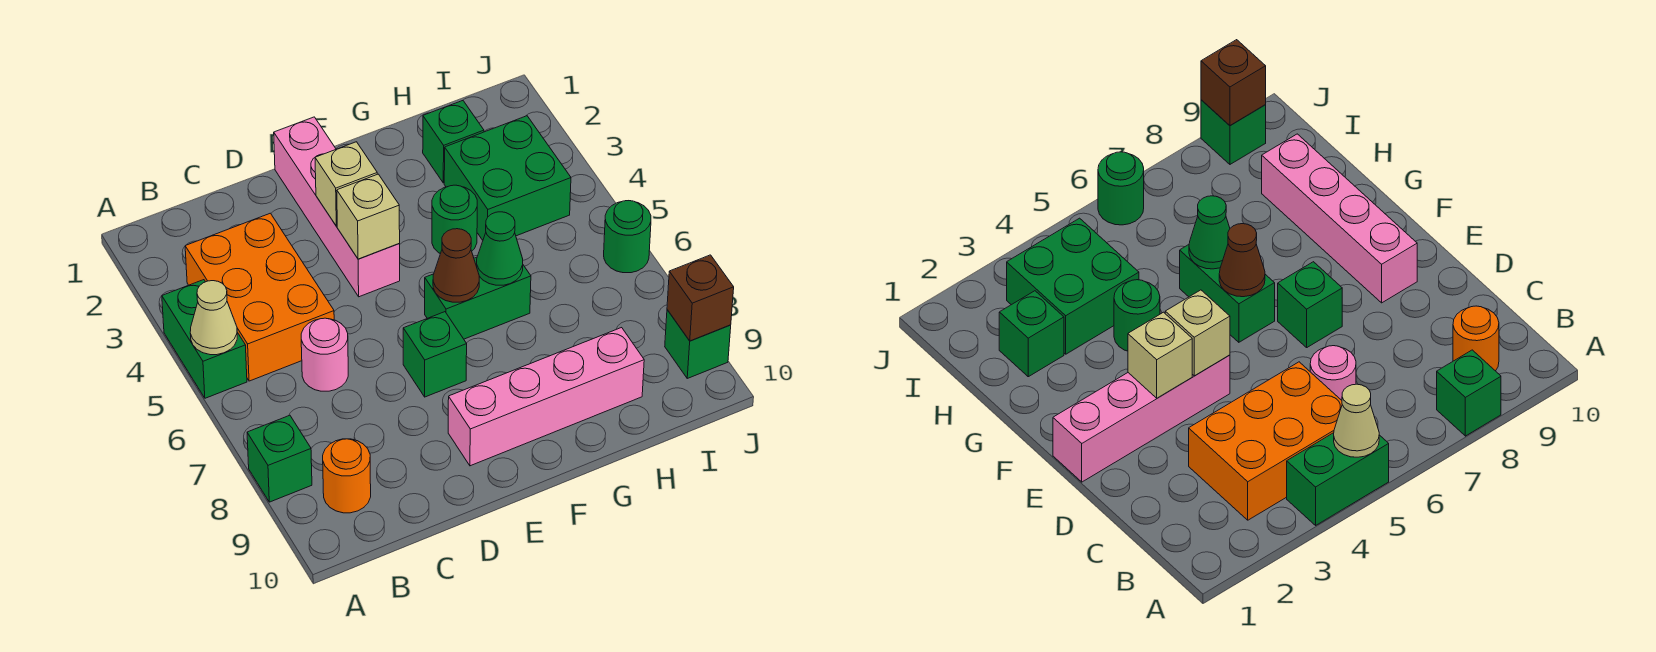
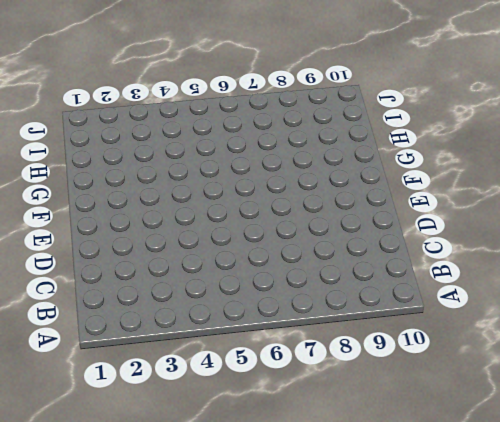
none -> green 1x2 brick [162,280,247,398]
none -> green 1x1 brick [247,415,312,502]
none -> orange 2x3 brick [185,213,334,381]

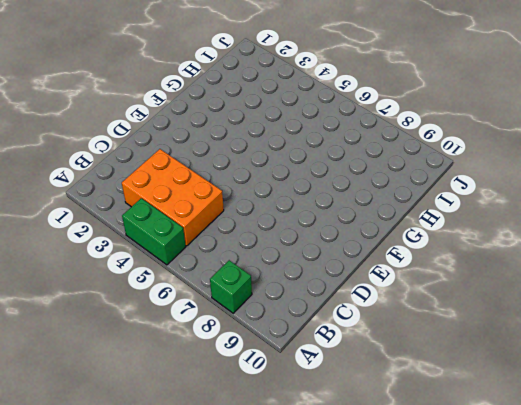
none -> orange 1x1 round brick [323,439,371,513]
none -> pink 1x1 round brick [301,318,348,391]
none -> pink 1x4 brick [274,117,400,297]

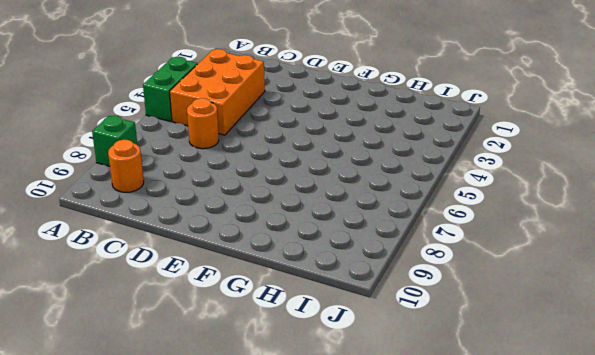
orange 1x1 round brick [187,98,219,149] -> pink 1x1 round brick [301,318,348,391]
none -> pink 1x4 brick [274,117,400,297]
none -> green 1x1 brick [403,312,467,397]
none -> pink 1x4 brick [448,328,644,466]

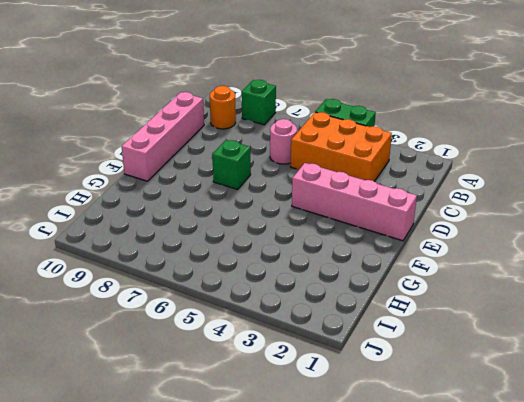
pink 1x4 brick [122,92,204,181] -> pink 1x4 brick moved to [448,328,644,466]
none -> green 1x2 brick [425,257,531,339]
none -> green 1x1 round brick [432,185,477,254]
none -> green 1x1 brick [423,101,484,183]

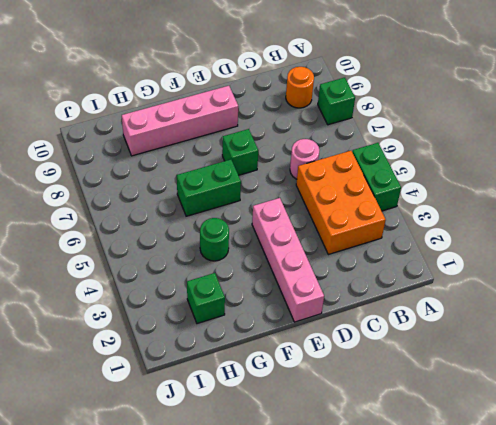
none -> green 2x2 brick [444,116,571,240]
none -> green 1x1 round brick [604,201,651,273]
none -> green 1x1 brick [665,310,731,378]

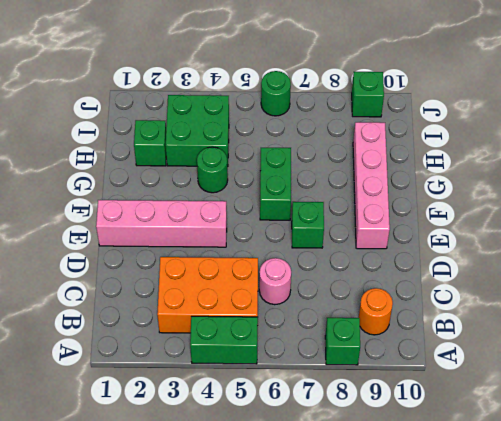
none -> tan 1x1 cone [190,281,237,355]
none -> tan 1x1 brick [315,142,377,226]
none -> tan 1x1 brick [337,174,400,259]

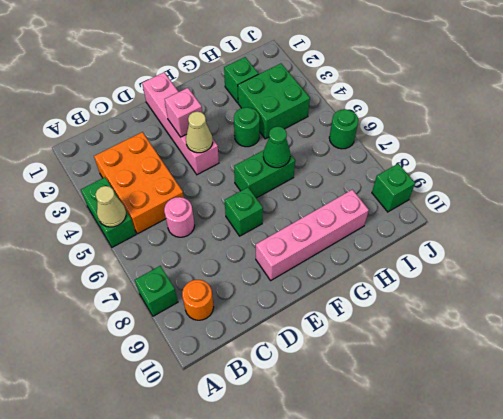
pink 1x1 brick [165,88,202,137] -> tan 1x1 brick [315,142,377,226]
tan 1x1 cone [186,112,213,153] -> tan 1x1 brick [337,174,400,259]
none -> brown 1x1 cone [433,229,479,302]
none -> brown 1x1 brick [667,255,734,341]

